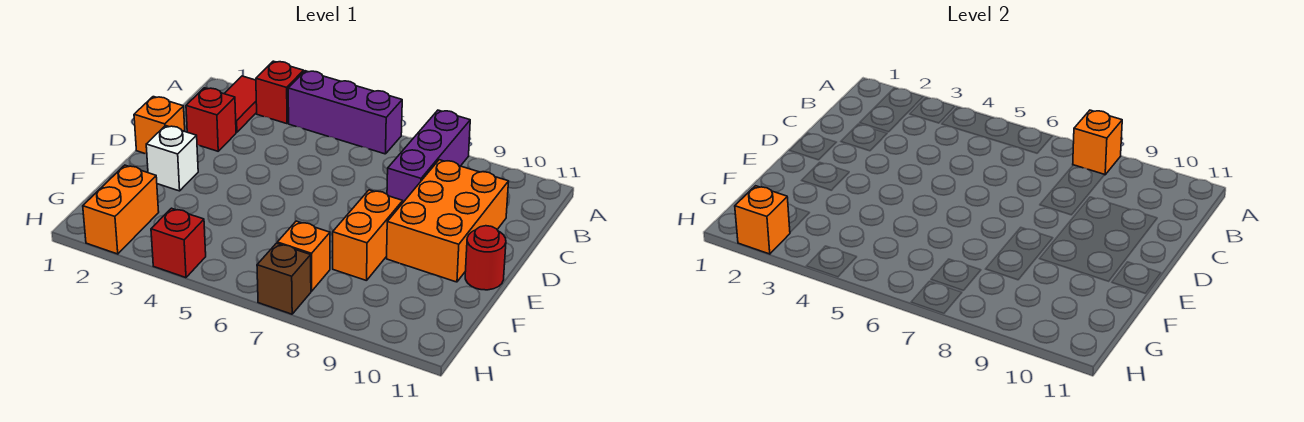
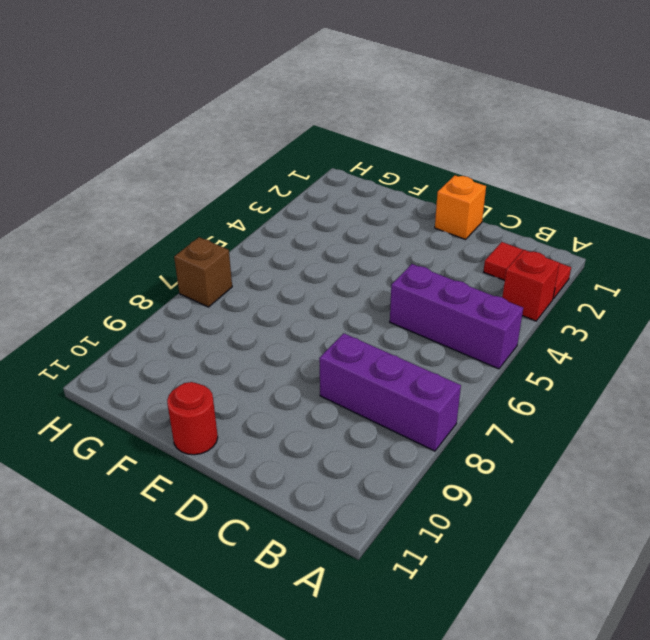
purple 1x3 brick [390,264,523,369] -> purple 1x3 brick turned to [288,71,402,154]
none -> red 1x1 brick [186,88,236,151]
none -> orange 2x3 brick [387,160,509,282]
none -> white 1x1 brick [146,126,198,191]

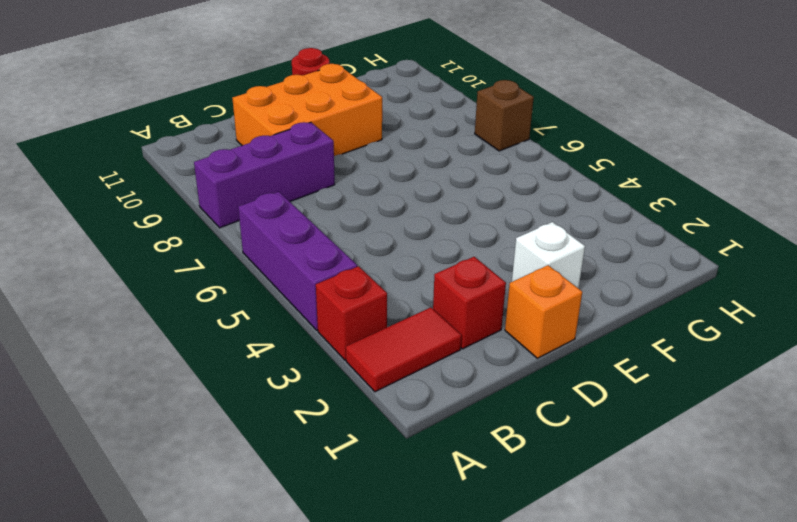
none -> orange 1x2 brick [333,190,403,281]
none -> orange 1x2 brick [83,165,159,254]
none -> orange 1x1 brick [277,221,330,291]

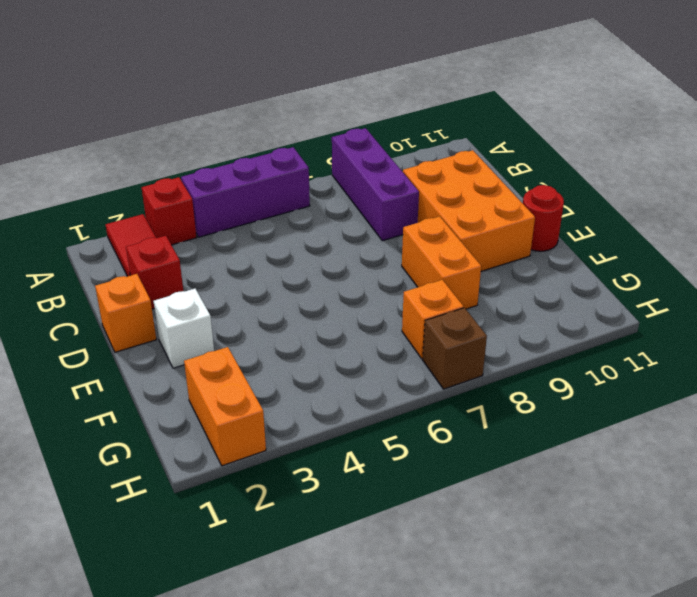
none -> red 1x1 brick [151,208,206,278]
none -> orange 1x1 brick [1073,110,1122,175]
none -> orange 1x1 brick [735,186,790,254]

